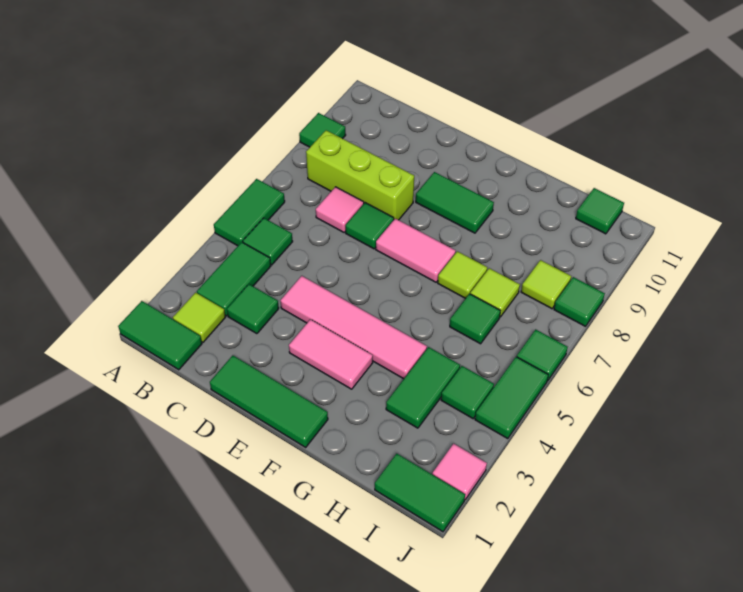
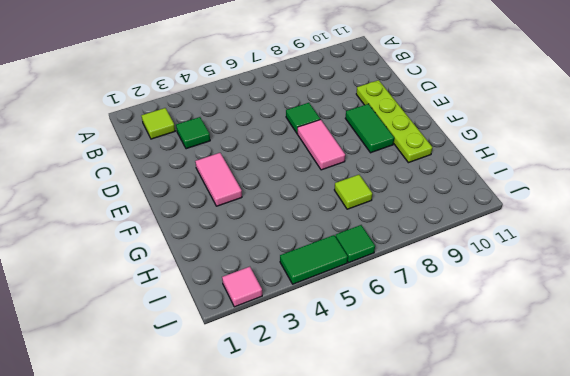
lime 1x4 plate [356,80,432,163] -> none
none -> green 1x2 tile [118,301,202,370]
none -> green 1x2 tile [214,179,285,246]
none -> green 1x1 tile [299,113,346,147]

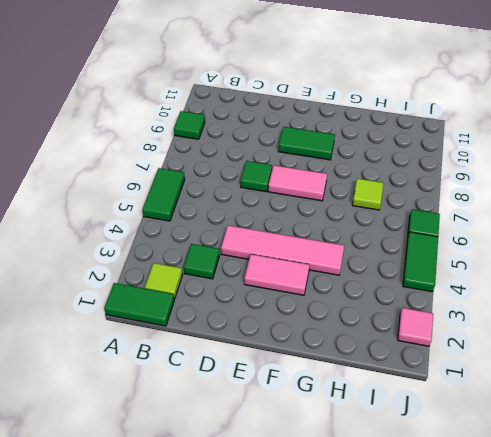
none -> green 1x2 tile [197,242,271,316]
none -> green 1x1 tile [243,218,293,265]
none -> lime 1x3 brick [306,130,414,220]

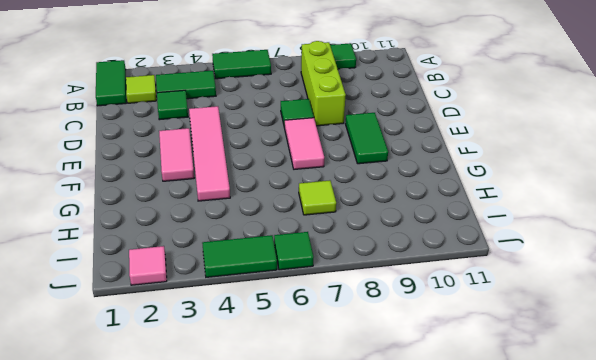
none -> green 1x1 tile [243,218,293,265]
none -> pink 1x1 tile [316,187,364,232]
none -> green 1x3 tile [210,356,328,447]

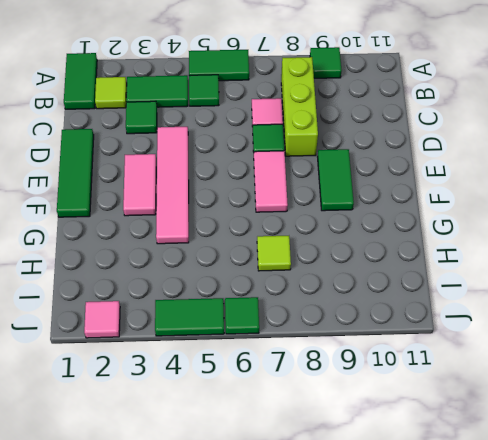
none -> lime 1x1 tile [438,251,487,299]
none -> green 1x2 tile [386,347,460,428]
none -> green 1x1 tile [450,294,500,344]

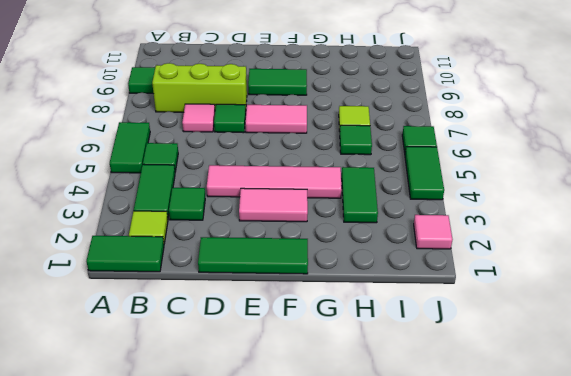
none -> lime 1x1 tile [438,251,487,299]
none -> green 1x2 tile [375,454,465,532]
none -> green 1x1 tile [441,366,494,418]

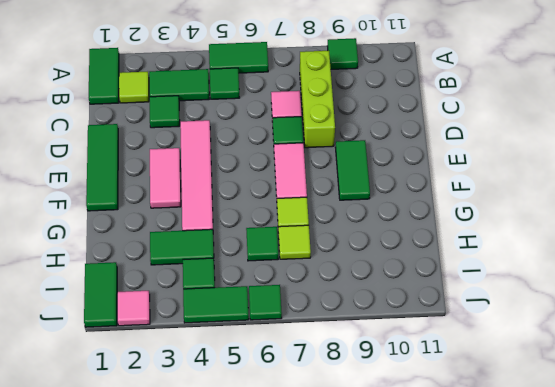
none -> lime 1x1 tile [521,260,571,309]
none -> green 1x1 tile [576,188,624,234]
none -> green 1x1 tile [554,277,605,326]

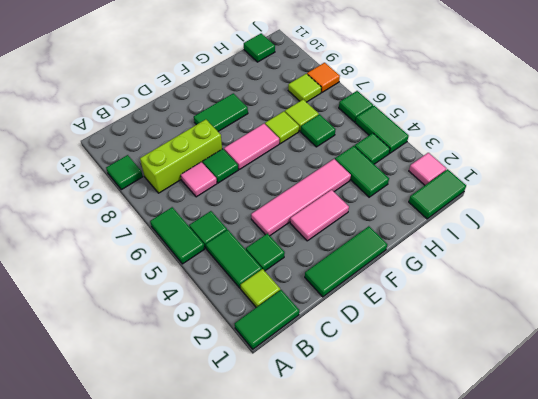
orange 1x1 tile [307,63,340,92] -> green 1x1 tile [554,277,605,326]

